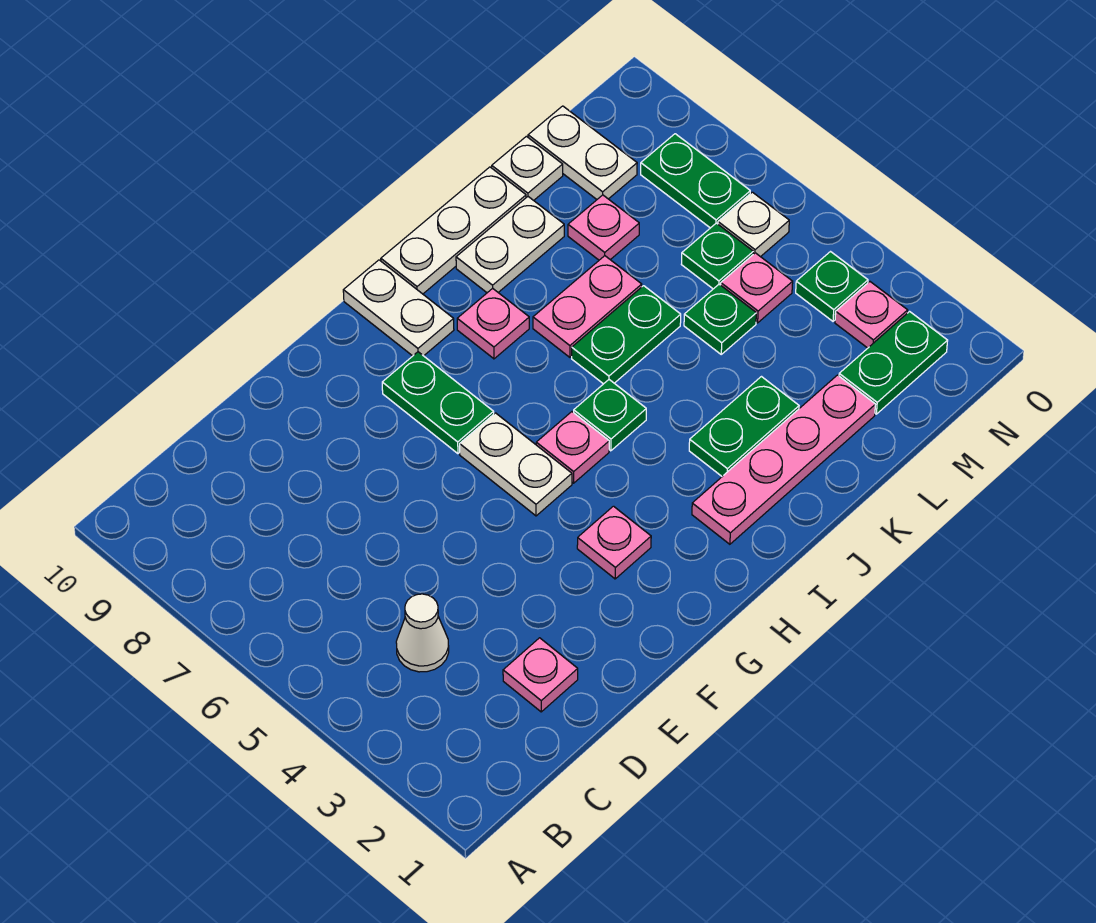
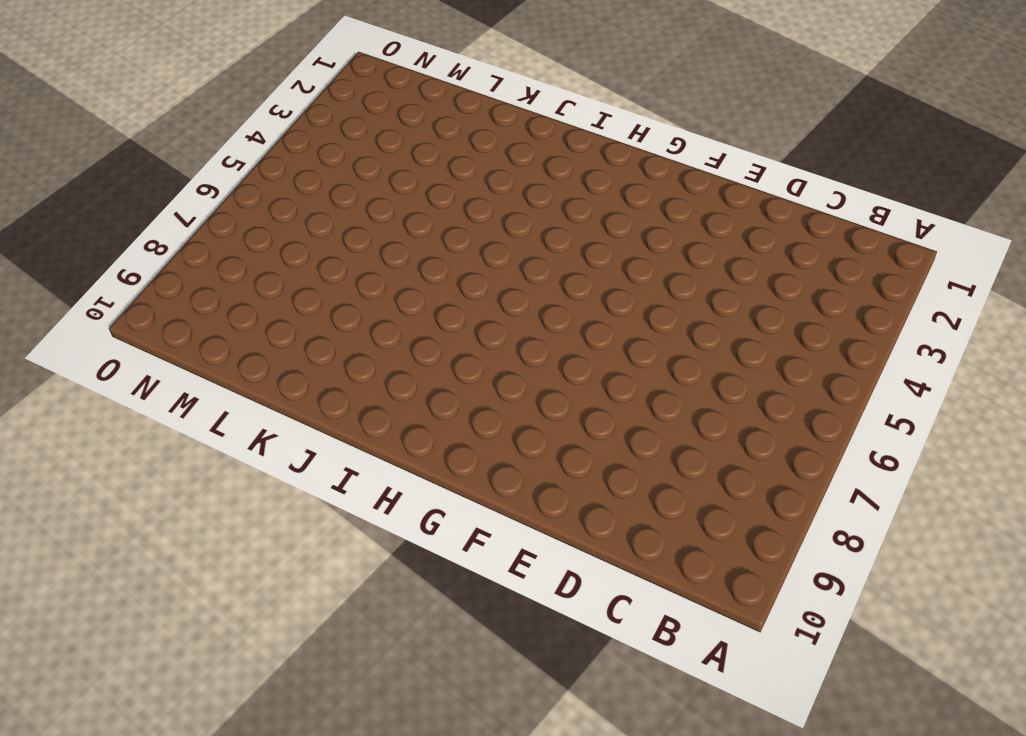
none -> white 1x1 cone [396,594,449,672]
none -> pink 1x1 plate [503,638,578,712]
none -> pink 1x1 plate [577,506,651,579]

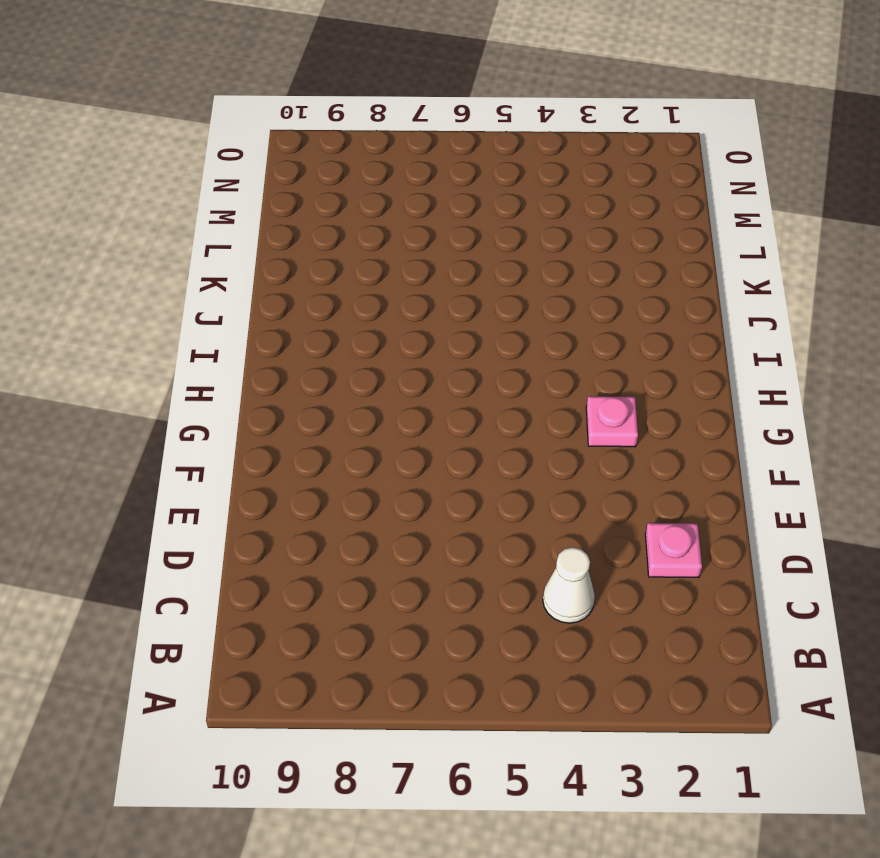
none -> white 1x2 plate [460,413,572,516]
none -> green 1x2 plate [382,352,494,454]
none -> pink 1x1 plate [536,412,609,483]

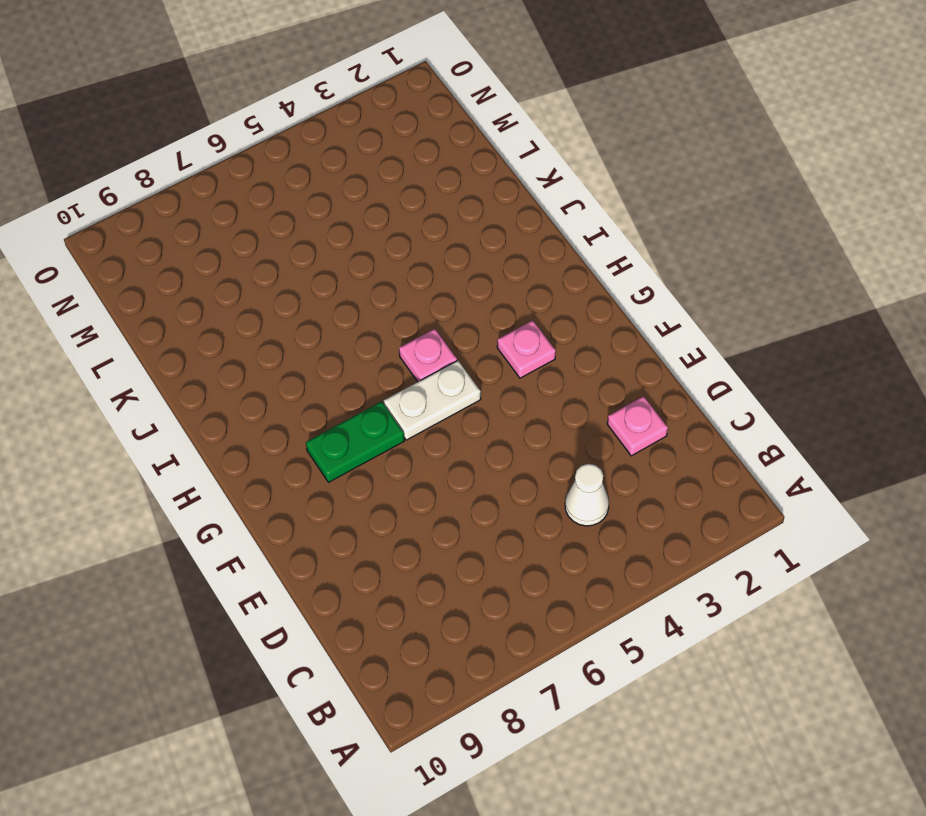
none -> white 1x2 plate [343,260,454,356]
none -> pink 1x4 plate [692,375,876,544]
none -> green 1x1 plate [574,380,646,451]

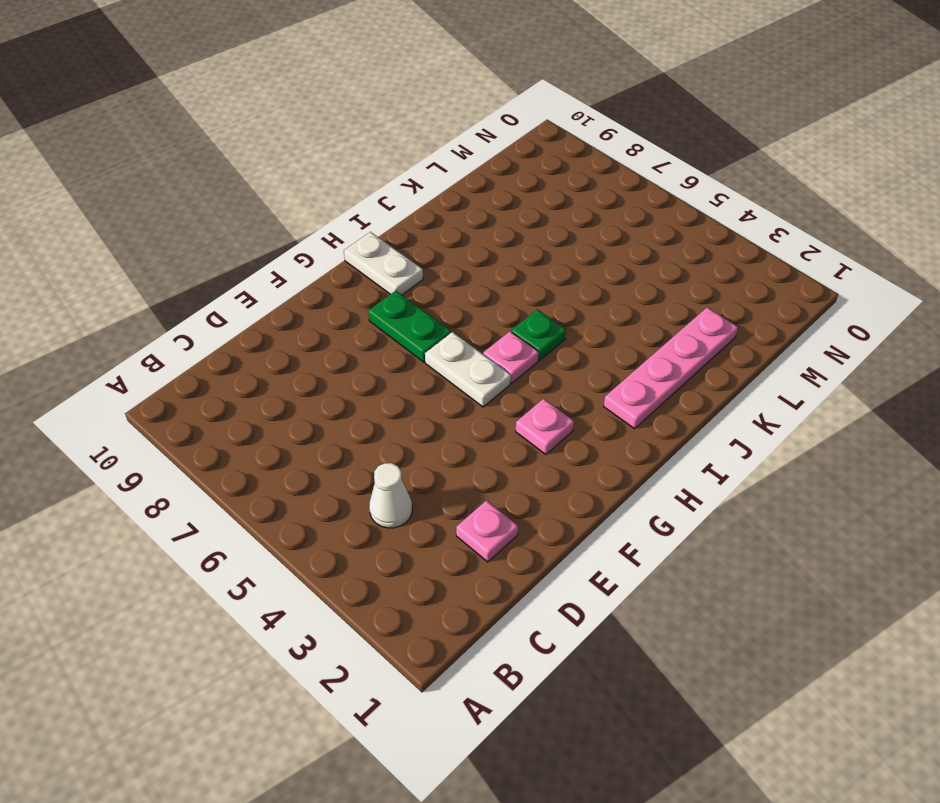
none -> pink 1x1 plate [457,288,529,359]
none -> white 1x3 plate [381,167,526,294]
none -> green 1x2 plate [689,377,799,476]

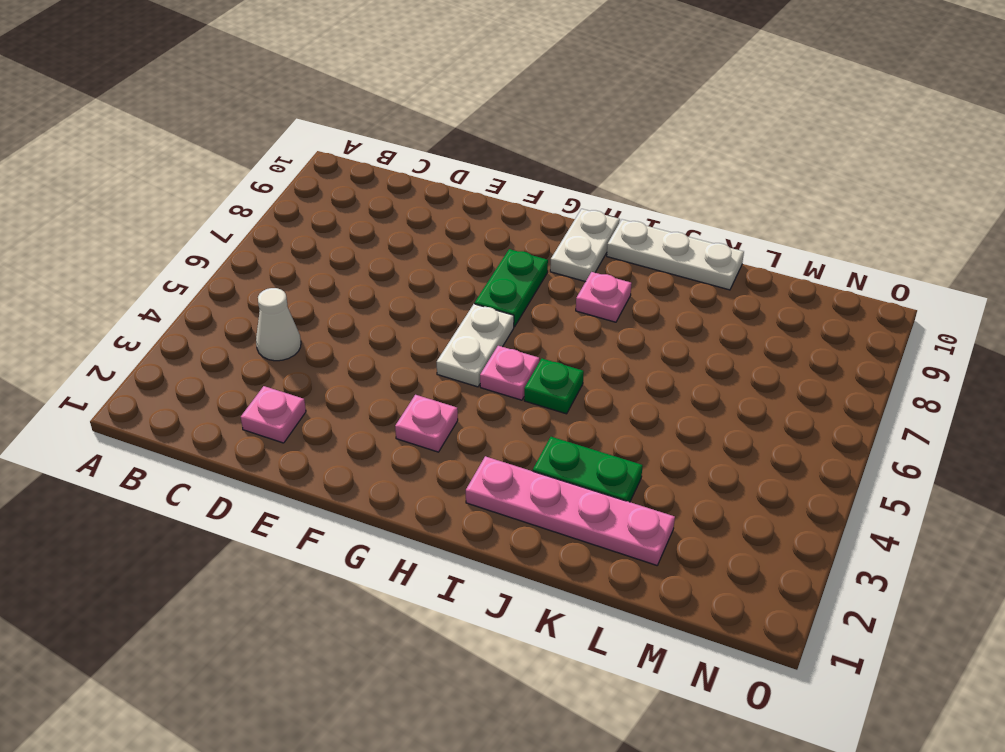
none -> green 1x2 plate [572,286,681,384]
none -> pink 1x2 plate [533,256,642,357]
none -> white 1x2 plate [456,197,564,293]

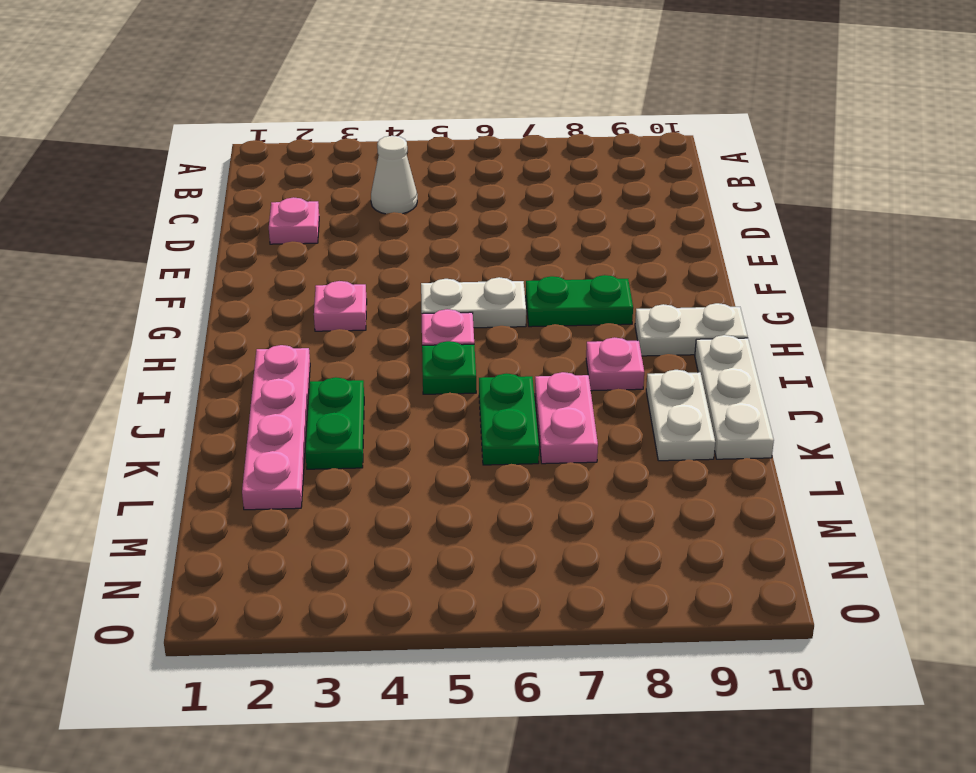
none -> green 1x1 plate [684,284,756,354]
none -> pink 1x1 plate [568,195,639,260]
none -> white 1x1 plate [492,136,563,200]

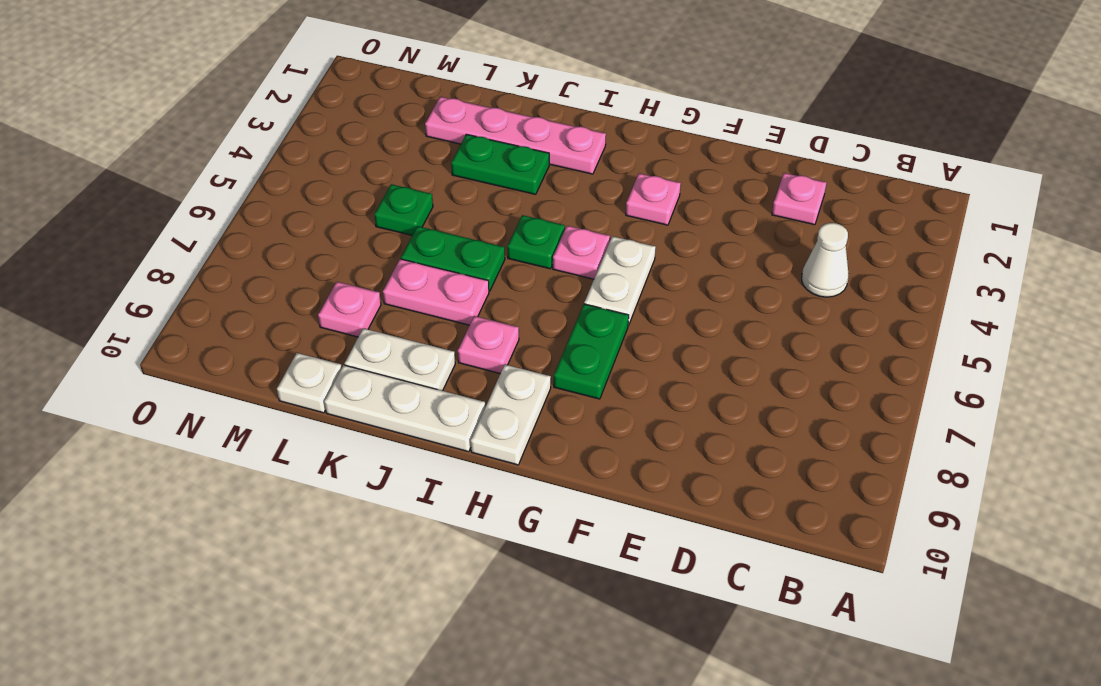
none -> green 1x2 plate [839,312,948,414]
none -> pink 1x1 plate [721,253,793,323]
none -> green 1x1 plate [681,223,753,289]

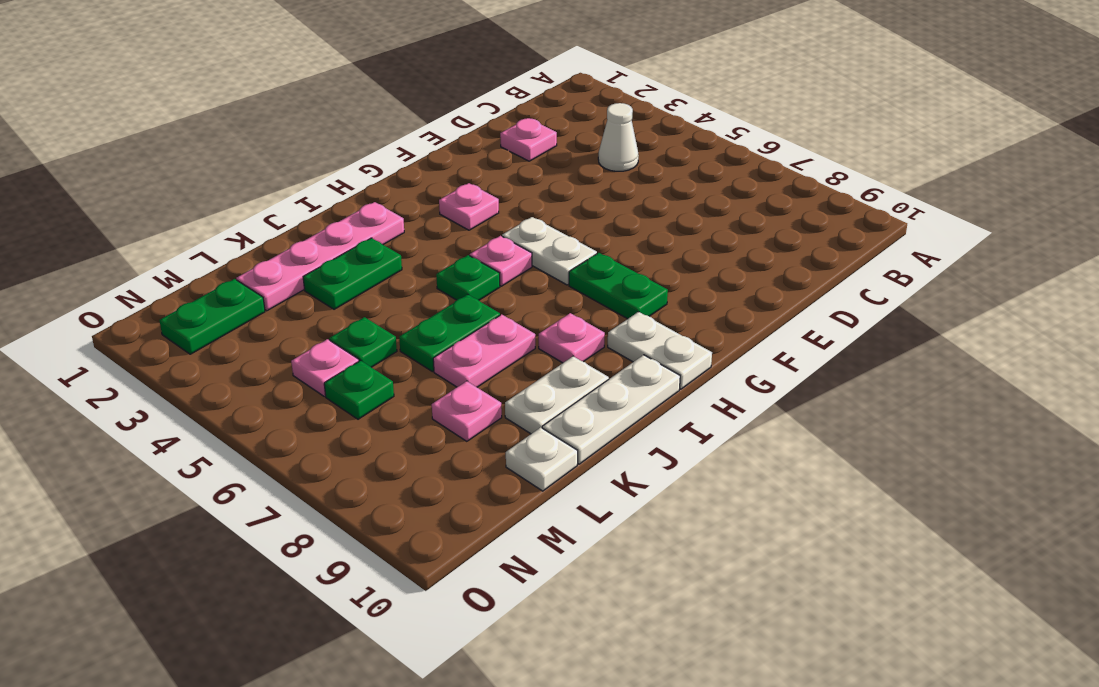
none -> white 1x2 plate [528,106,637,199]
none -> pink 1x1 plate [835,282,908,348]
none -> green 1x1 plate [796,252,868,321]

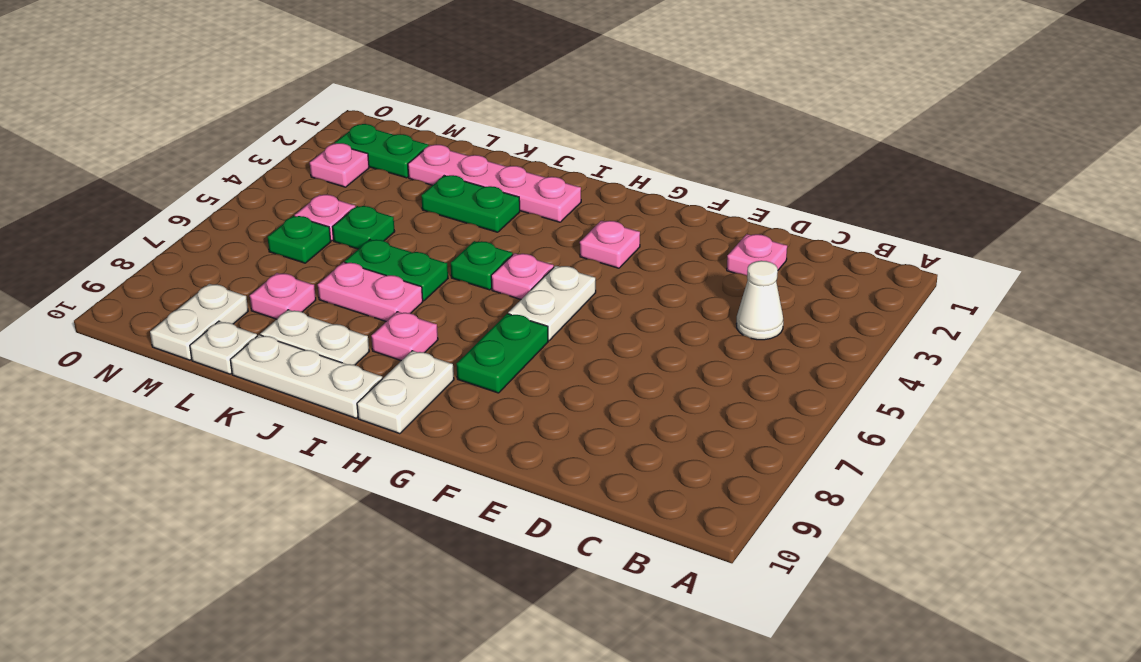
none -> green 1x1 plate [796,252,868,321]
none -> white 1x1 plate [718,192,789,257]
none -> green 1x2 plate [641,134,750,228]

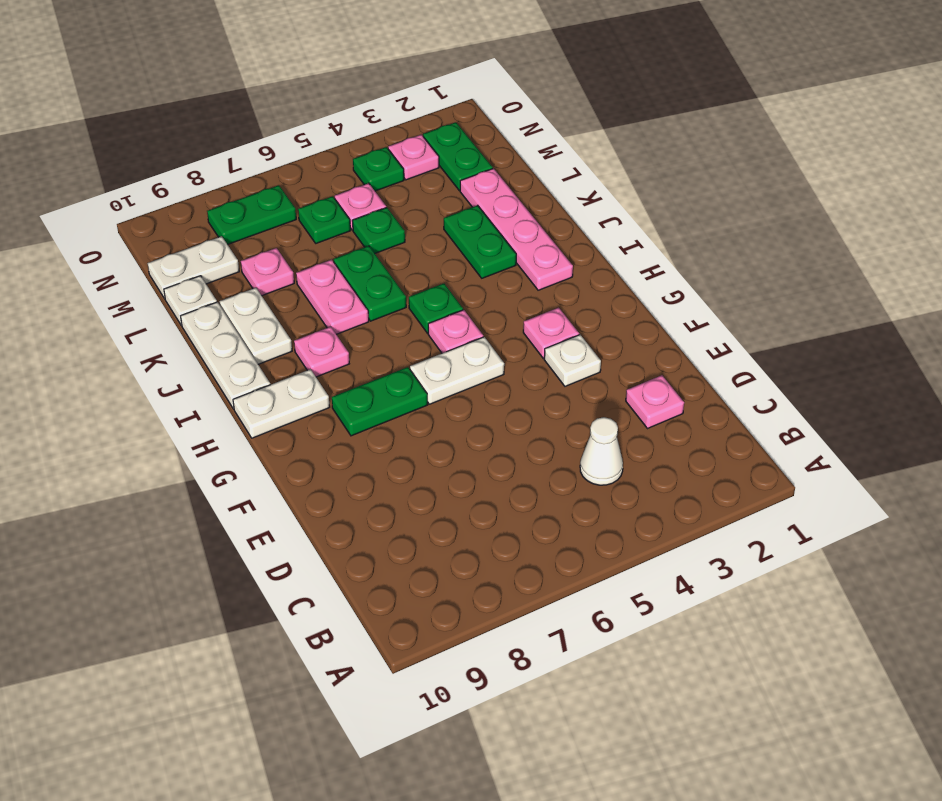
white 1x1 plate [544,335,601,386] -> white 1x1 plate moved to [718,192,789,257]

